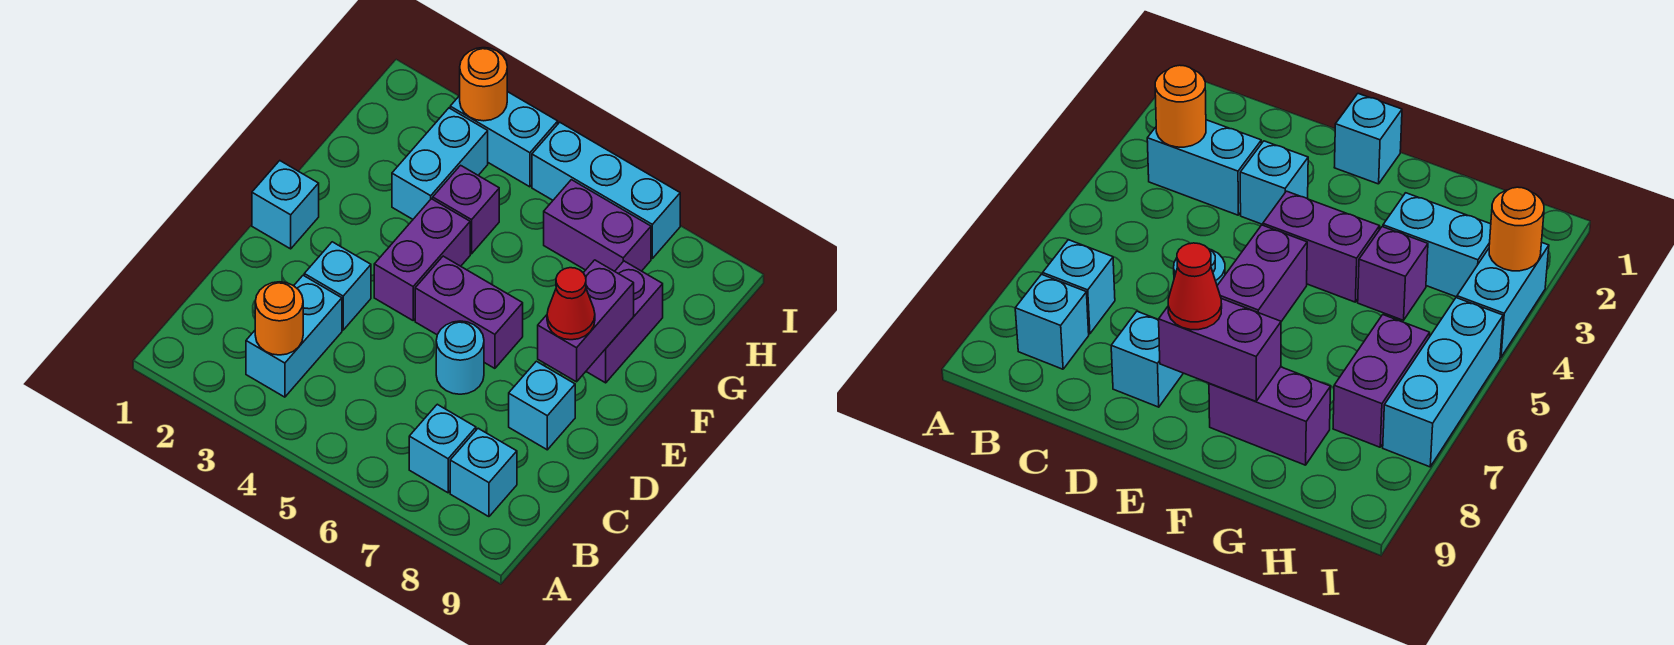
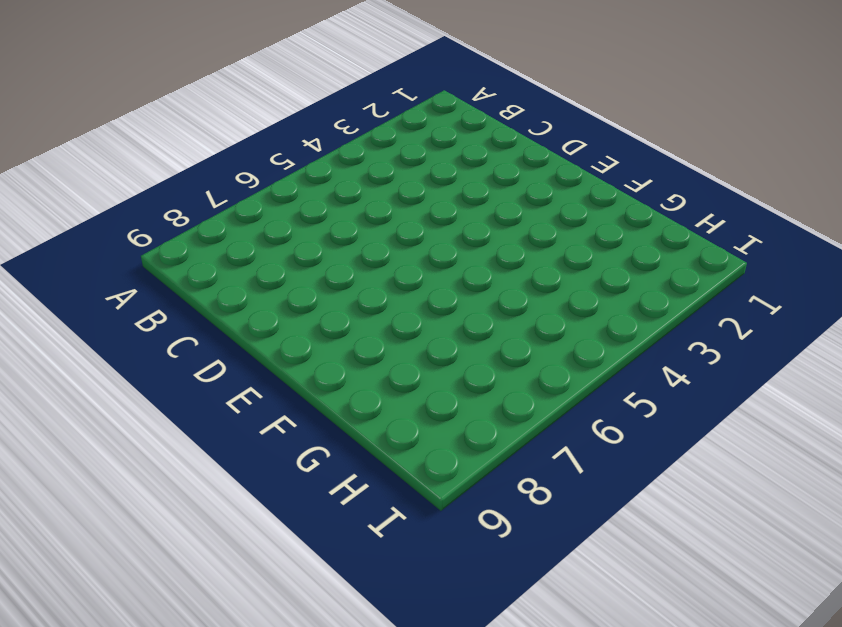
none -> cyan 1x2 brick [246,275,342,397]
none -> cyan 1x1 brick [409,404,476,493]
none -> cyan 1x1 brick [450,428,517,517]

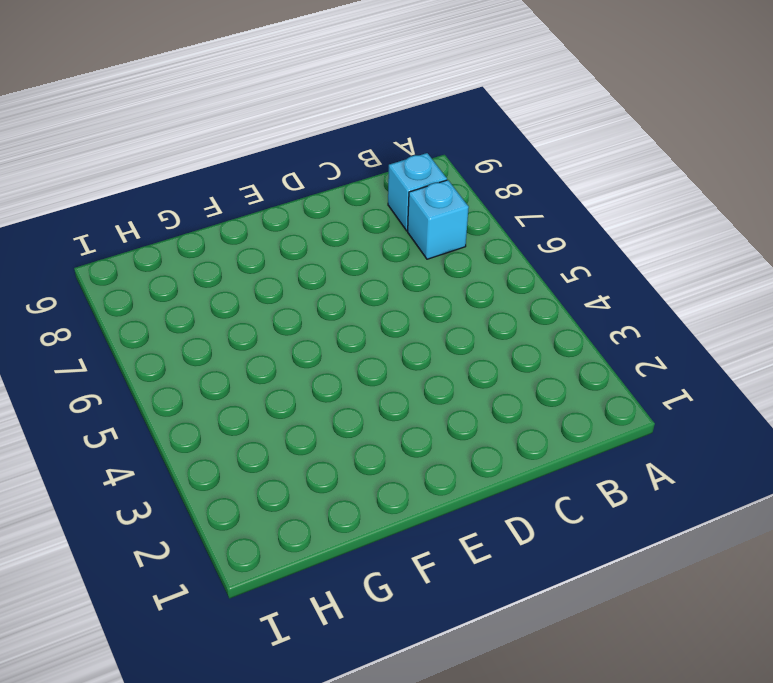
none -> cyan 1x2 brick [246,275,342,397]
none -> cyan 1x1 brick [304,242,371,330]
none -> cyan 1x1 round brick [436,321,484,394]

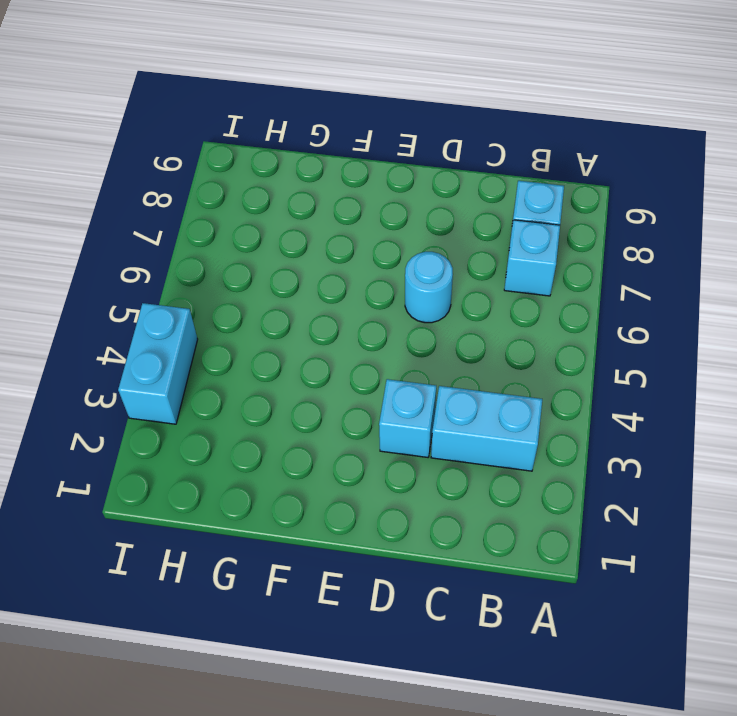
none -> cyan 1x1 brick [509,361,575,450]
none -> cyan 1x1 brick [252,161,319,249]
none -> purple 1x2 brick [374,199,470,320]

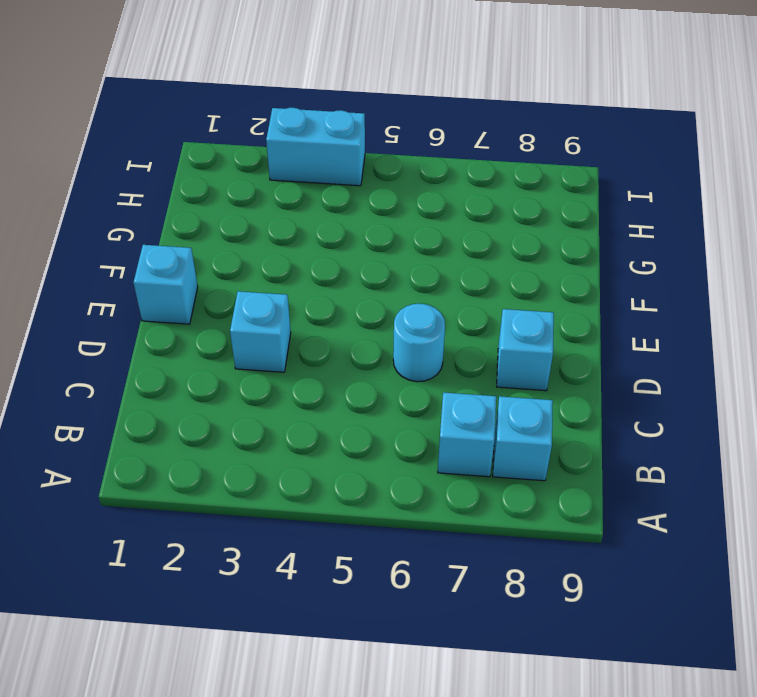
none -> cyan 1x2 brick [246,275,342,397]
none -> purple 1x2 brick [374,199,470,320]
none -> purple 1x2 brick [415,256,523,368]

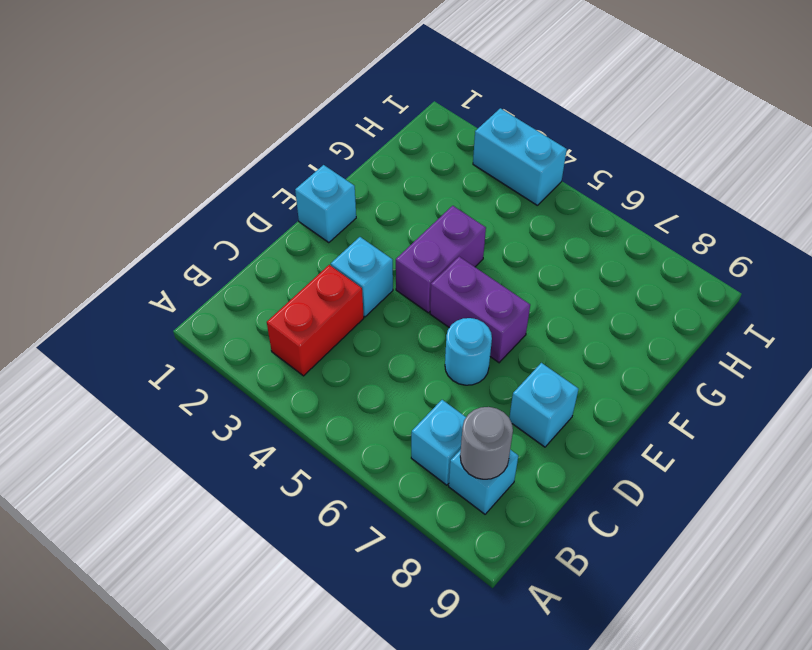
red 1x2 brick [267,265,364,376] -> cyan 1x2 brick [246,275,342,397]
grey 1x1 round brick [460,407,513,479] -> none
none -> purple 1x2 brick [586,261,663,383]
none -> cyan 1x2 brick [392,108,488,219]
none -> purple 1x1 brick [433,165,499,254]

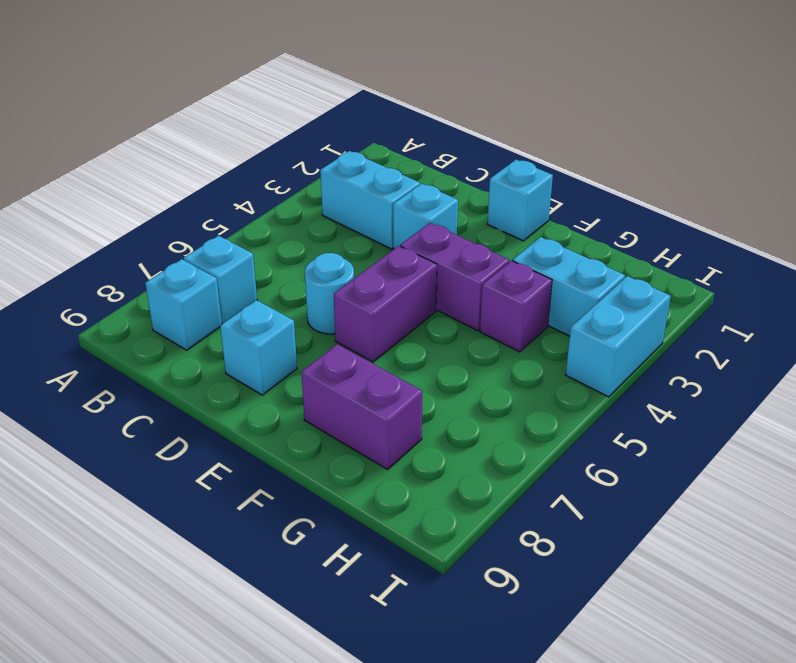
none -> purple 1x2 brick [544,180,651,271]
none -> cyan 1x3 brick [532,122,680,258]
none -> orange 1x1 round brick [255,282,303,355]

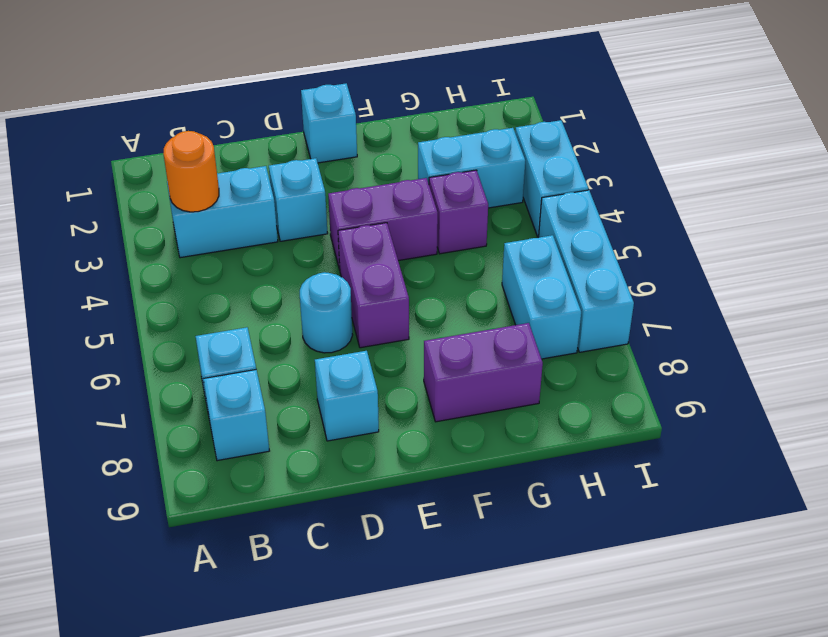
cyan 1x2 brick [502,235,581,359] -> purple 1x2 brick [544,180,651,271]
none -> purple 1x2 brick [538,260,634,382]
none -> orange 1x1 round brick [460,48,507,121]
none -> red 1x1 cone [547,268,595,340]

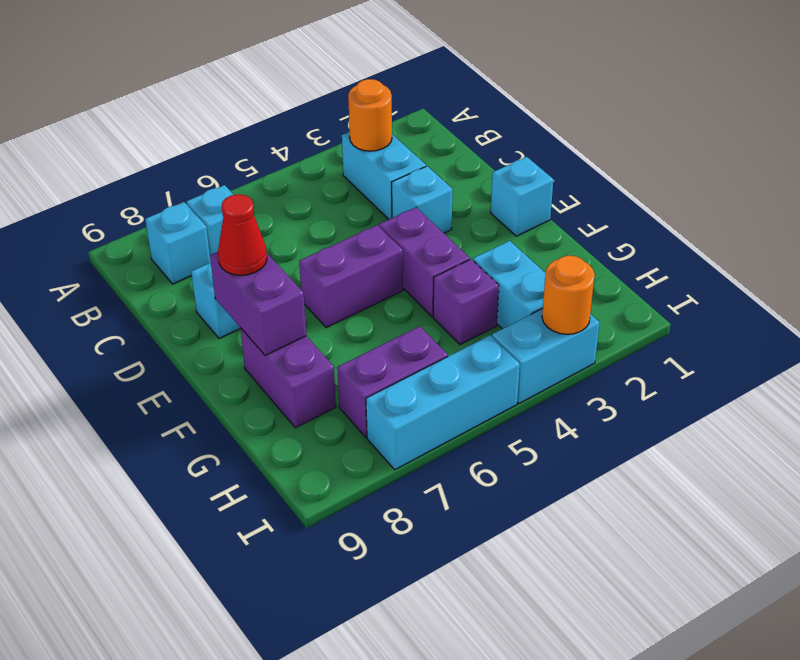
none -> cyan 1x1 round brick [436,321,484,394]

